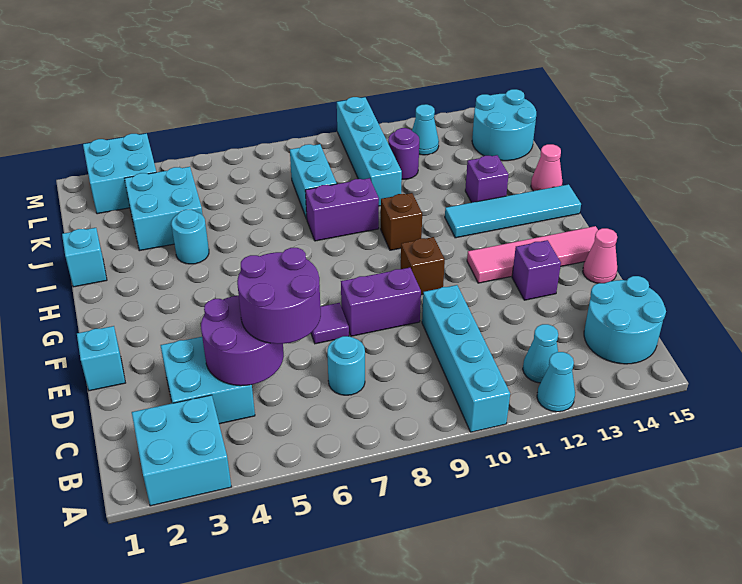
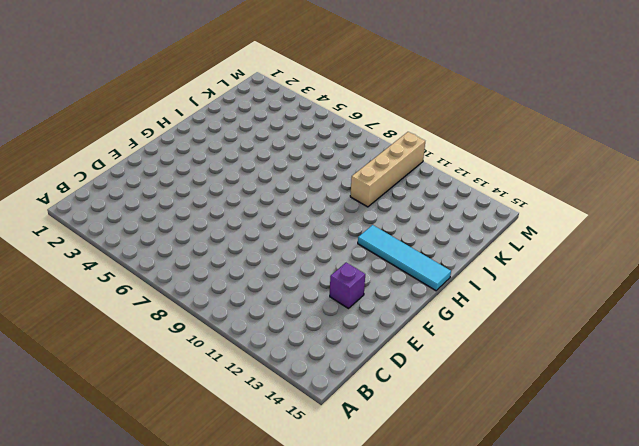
tan 1x4 brick [350,132,425,207] -> cyan 1x4 brick [337,97,402,206]
none -> cyan 2x2 brick [132,395,231,506]
none -> cyan 1x4 brick [422,285,510,432]
none -> cyan 1x1 cone [537,352,575,412]
none -> cyan 1x1 cone [523,324,558,383]

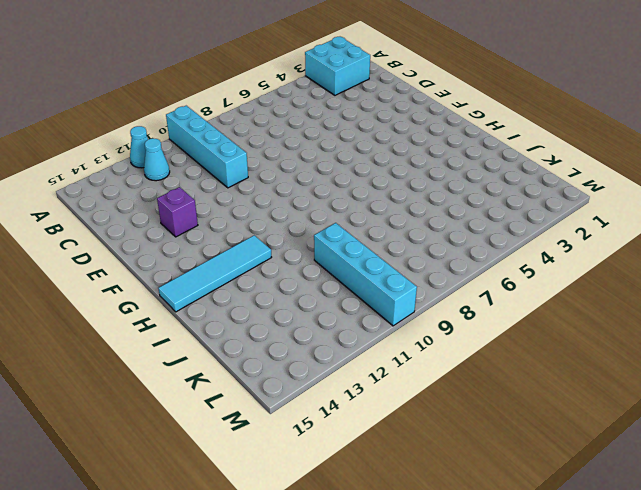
none -> cyan 2x2 round brick [584,276,666,364]
none -> cyan 2x2 brick [161,337,255,424]
none -> cyan 1x1 round brick [327,336,365,395]
none -> cyan 1x1 brick [77,326,125,391]

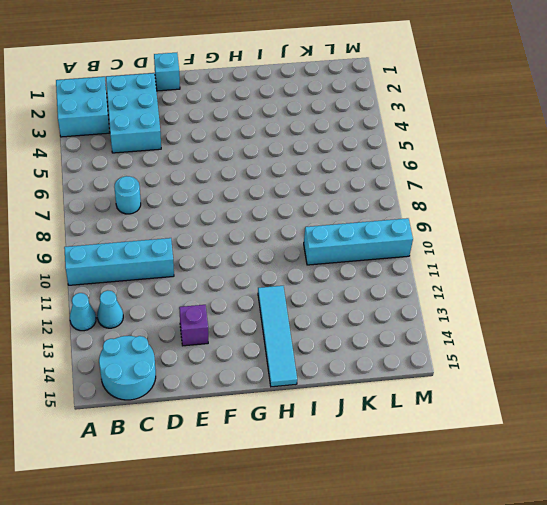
cyan 2x3 brick [106,73,161,153] -> cyan 2x2 brick [161,337,255,424]
none -> purple 1x1 tile [311,303,349,344]
none -> purple 1x2 brick [341,268,421,336]
none -> pink 1x1 cone [583,228,617,283]
none -> brown 1x1 brick [401,237,445,295]

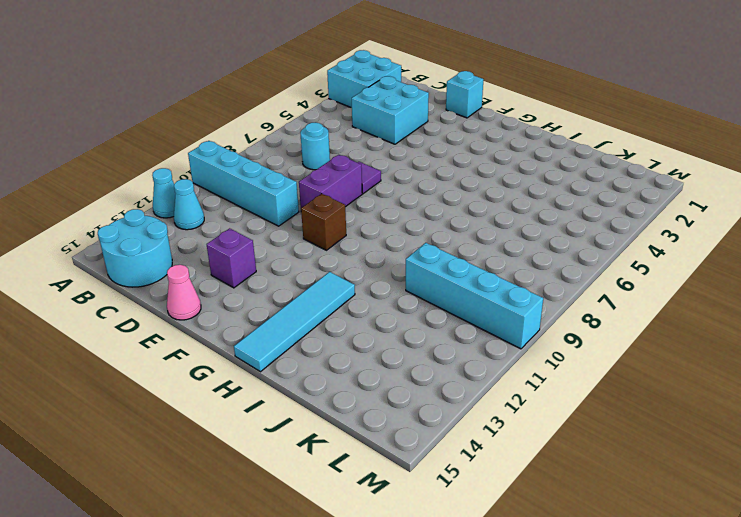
none -> pink 1x4 tile [467,226,598,283]
none -> brown 1x1 brick [381,193,422,250]
none -> cyan 1x1 brick [62,228,107,287]
none -> cyan 1x1 round brick [171,210,209,264]

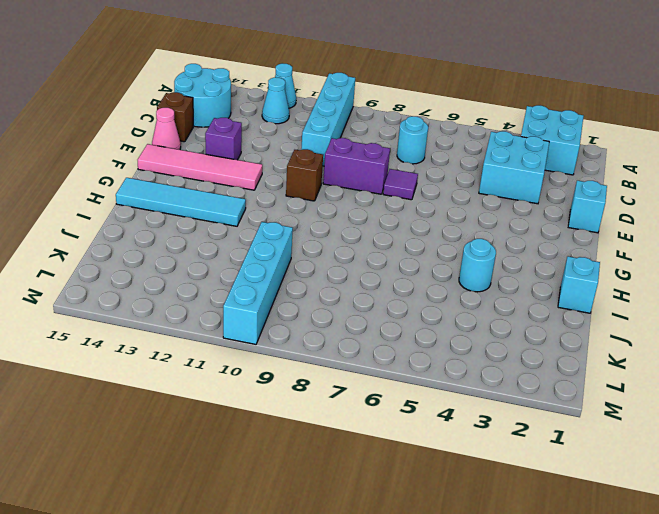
brown 1x1 brick [157,92,193,142] -> brown 1x1 brick moved to [381,193,422,250]
none -> purple 1x2 brick [305,178,379,241]
none -> purple 1x1 brick [465,155,509,203]
none -> pink 1x1 cone [531,144,562,191]
none -> cyan 2x2 brick [124,167,203,251]

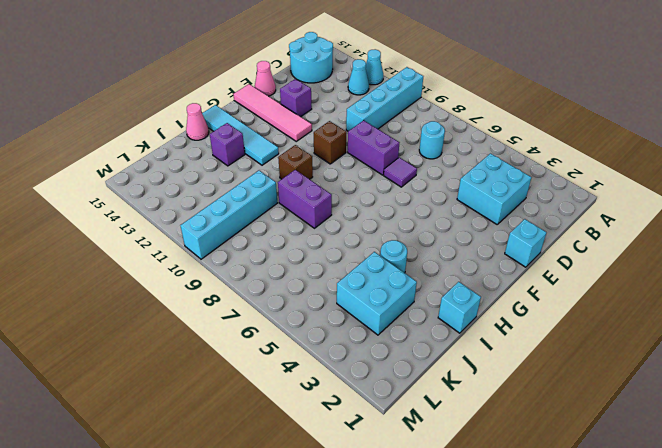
none -> cyan 2x2 brick [132,395,231,506]
none -> cyan 1x2 brick [290,144,337,219]
none -> purple 1x1 round brick [388,128,419,179]
none -> cyan 2x2 round brick [472,89,536,161]

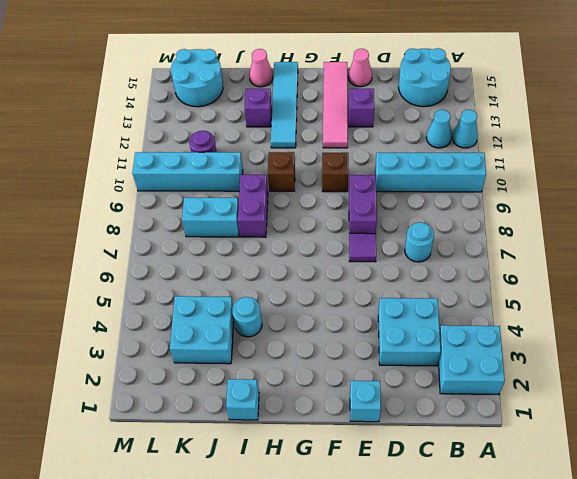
none -> cyan 2x2 brick [83,133,156,214]
none -> cyan 1x1 cone [412,104,439,155]
none -> purple 2x2 round brick [201,295,284,386]
none -> purple 2x2 round brick [237,248,321,344]

